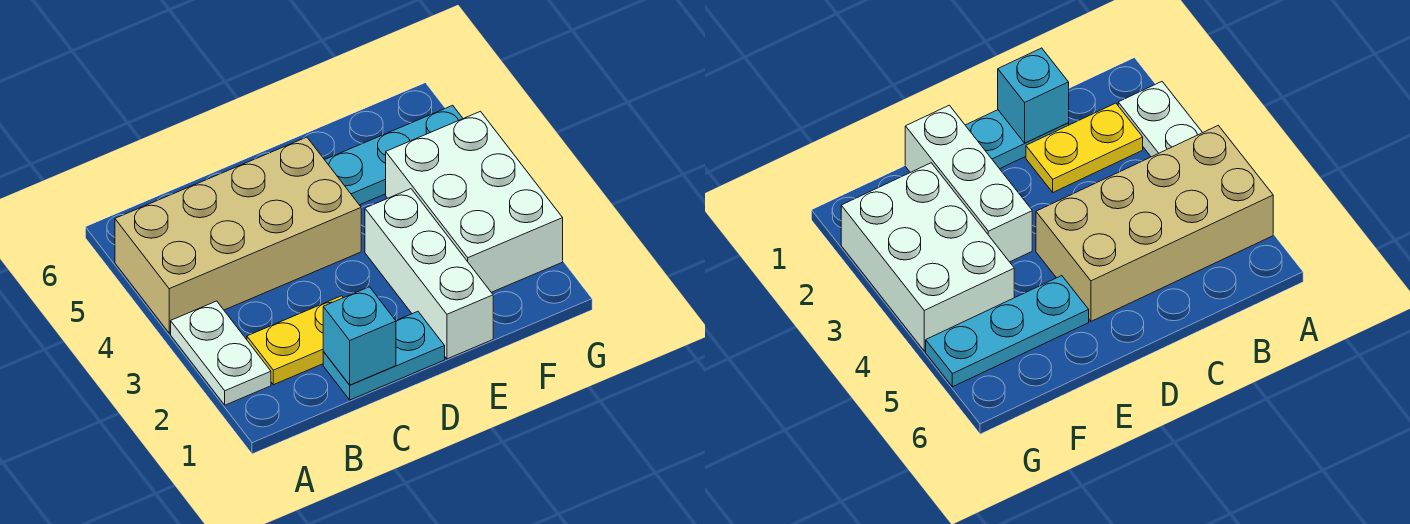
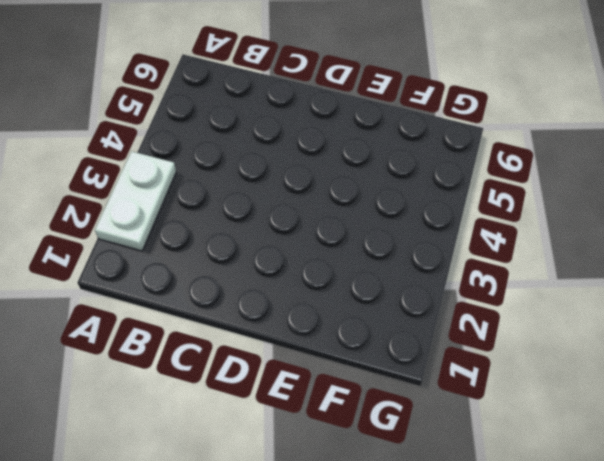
none -> tan 2x4 brick [115,137,361,333]
none -> yellow 1x2 plate [247,296,343,385]

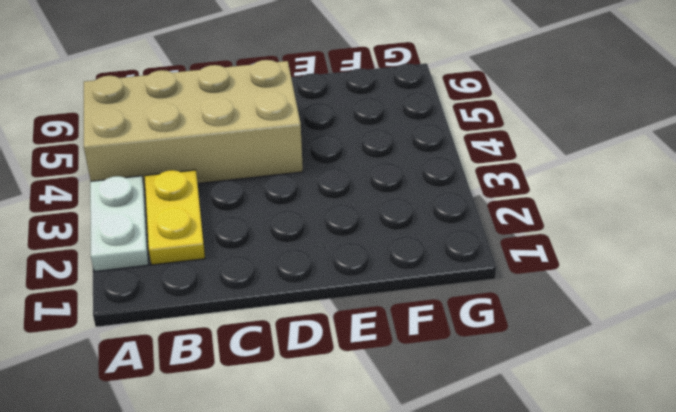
yellow 1x2 plate [145,170,205,265] -> yellow 1x2 plate turned to [247,296,343,385]
none -> cyan 1x2 plate [323,311,445,400]
none -> white 1x3 brick [365,189,493,359]

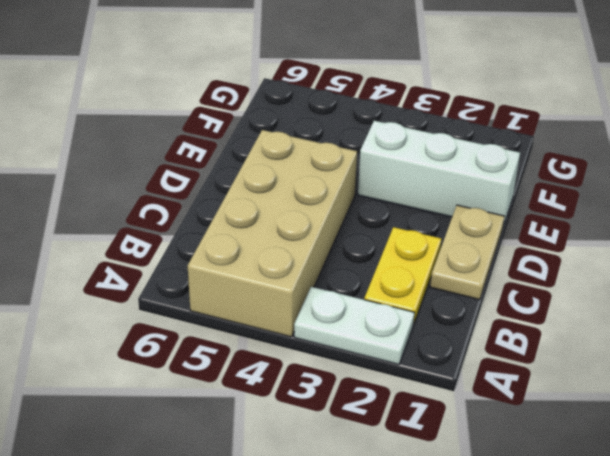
tan 1x2 plate [430,205,505,300] -> cyan 1x2 plate [323,311,445,400]
none -> cyan 1x3 plate [325,105,463,205]
none -> white 2x3 brick [386,111,563,292]

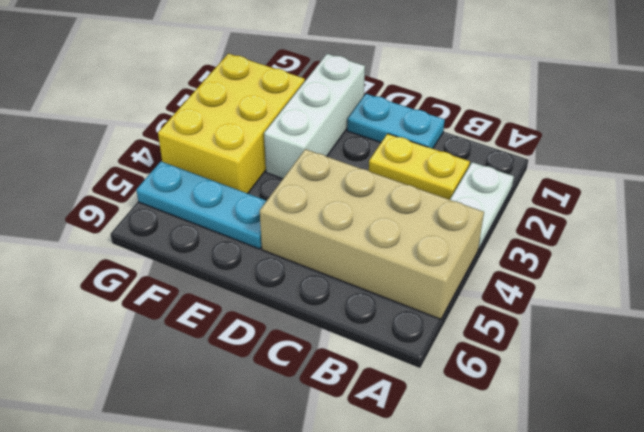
yellow 2x3 brick [158,54,305,193] -> white 2x3 brick [386,111,563,292]
none -> cyan 1x1 brick [323,287,396,385]

